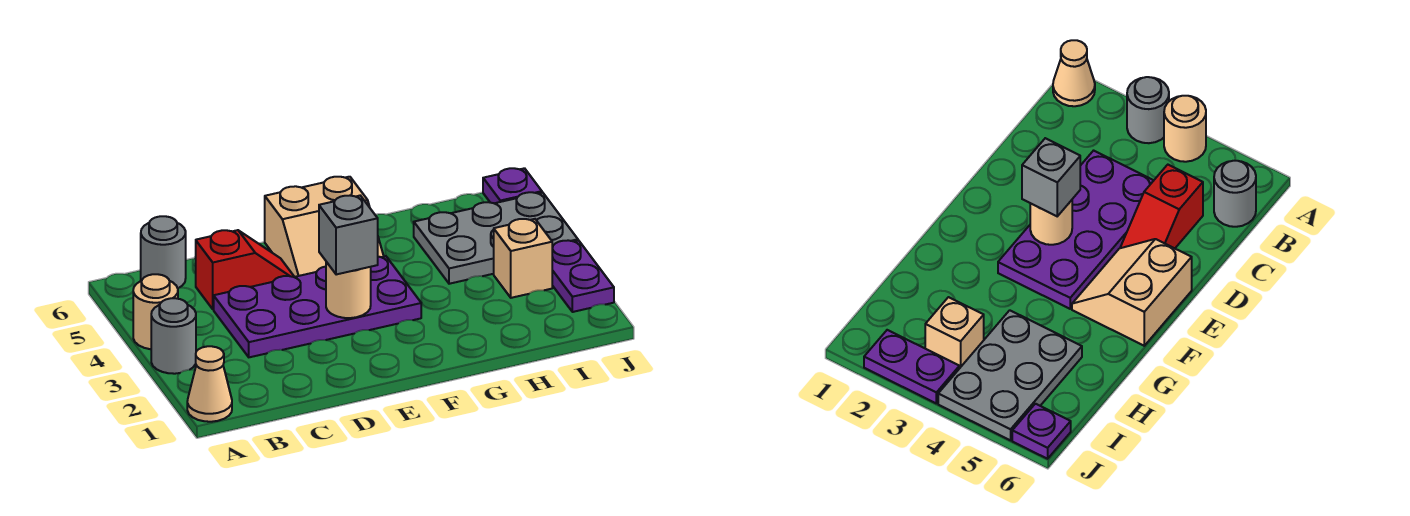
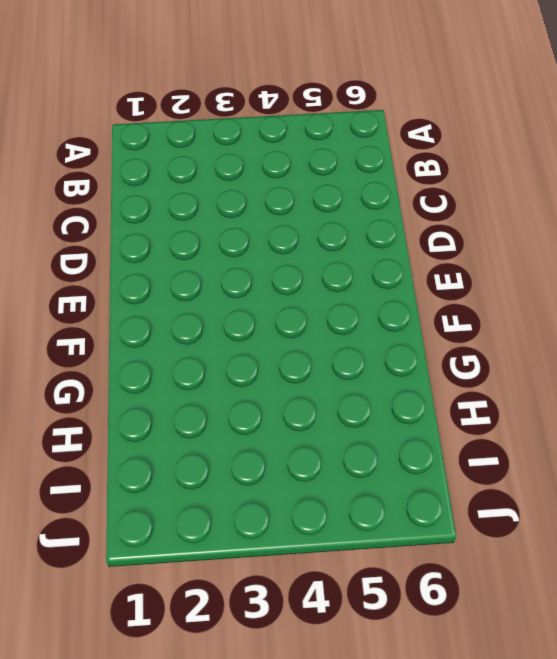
none -> tan 1x1 cone [187,346,232,422]
none -> grey 1x1 round brick [151,298,196,374]
none -> tan 1x1 round brick [133,274,178,349]

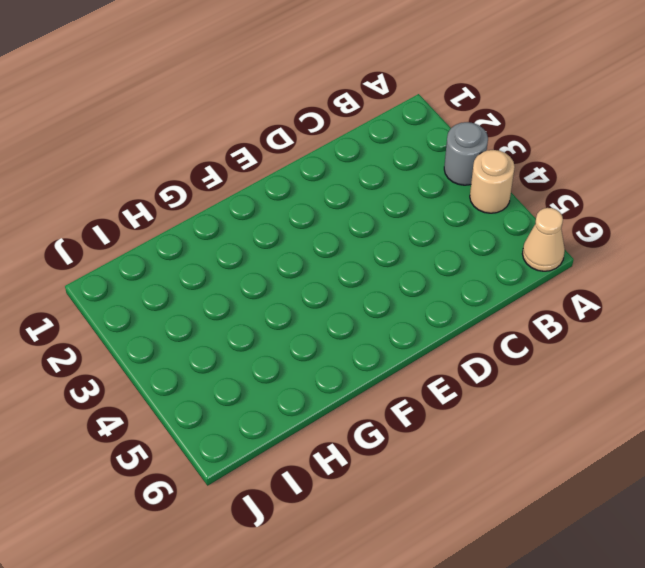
tan 1x1 cone [522,208,565,271] -> tan 1x1 cone moved to [187,346,232,422]
none -> grey 1x1 round brick [141,216,186,288]
none -> purple 2x4 plate [214,256,421,357]
none -> red 1x2 slope [196,230,294,309]

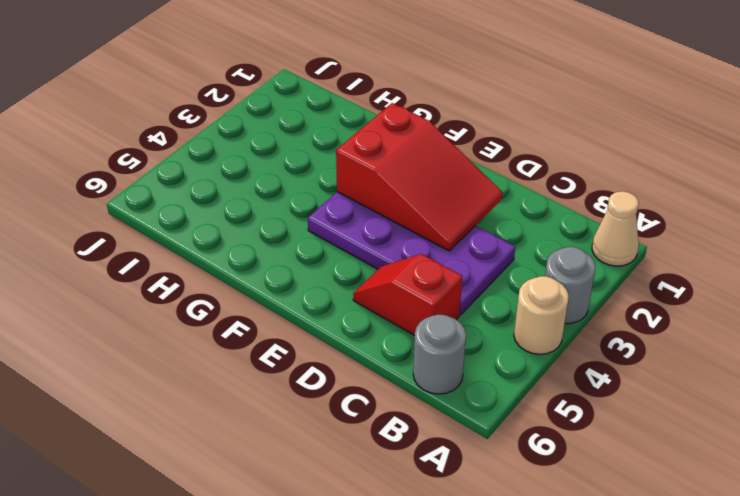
red 2x3 slope [336,103,502,251] -> tan 1x1 round brick [326,262,371,318]
none -> tan 2x2 slope [265,177,384,277]
none -> grey 2x3 plate [414,192,578,284]
none -> tan 1x1 brick [494,219,552,298]

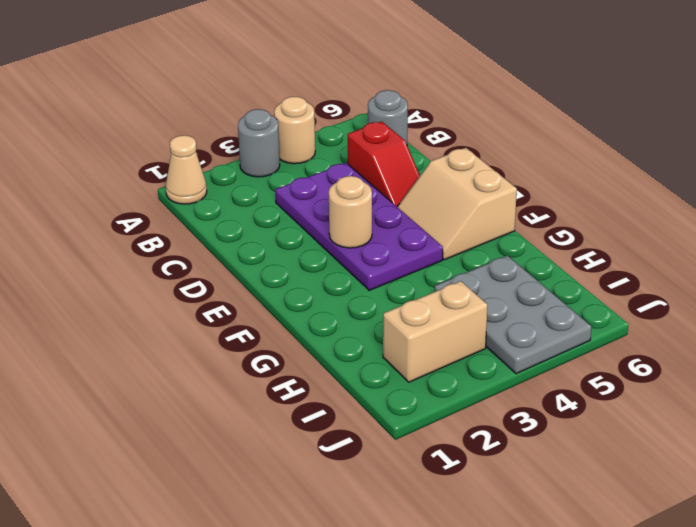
tan 1x2 brick [383,281,487,382] -> tan 1x1 brick [494,219,552,298]
none -> purple 1x2 plate [552,240,614,312]
none -> purple 1x1 plate [483,168,542,203]
none -> grey 1x1 brick [319,196,378,275]

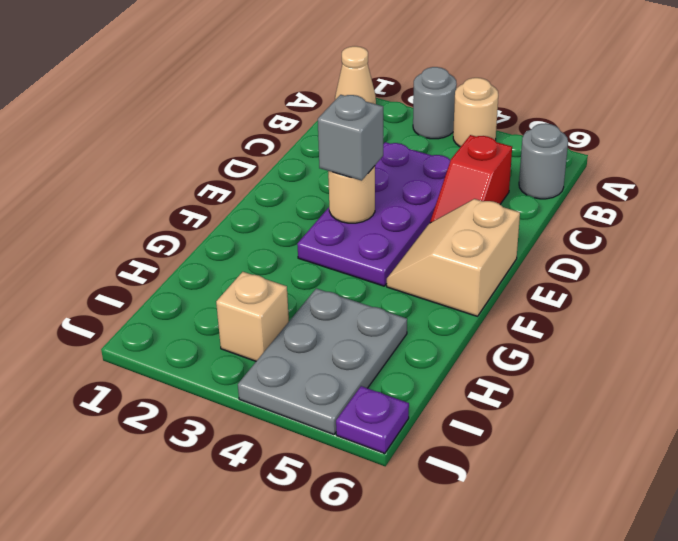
none -> purple 1x2 plate [552,240,614,312]

